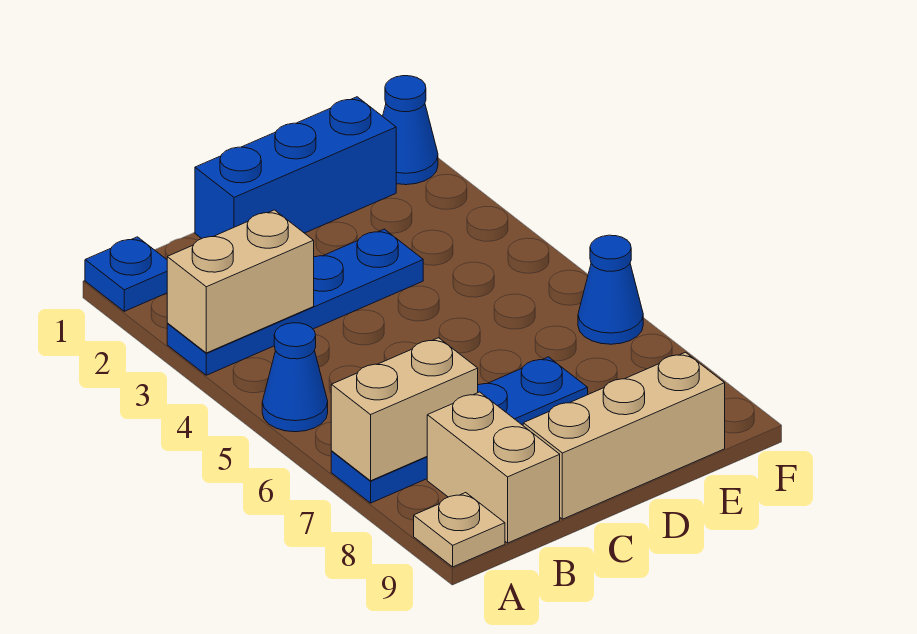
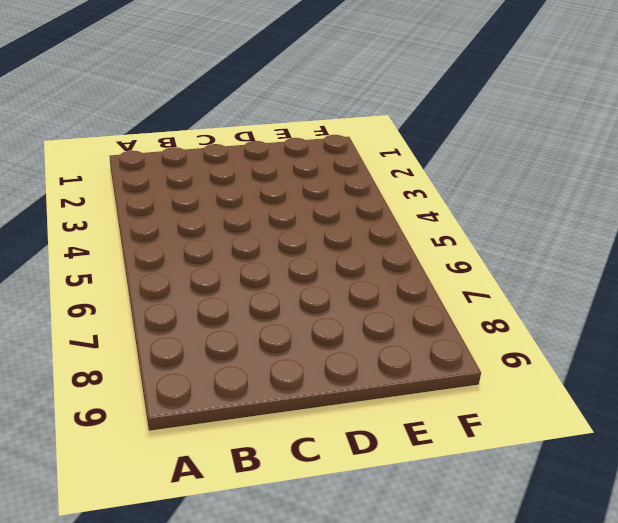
none -> blue 1x1 plate [85,237,167,311]
none -> blue 1x4 plate [167,229,423,375]
none -> blue 1x1 cone [262,323,328,432]

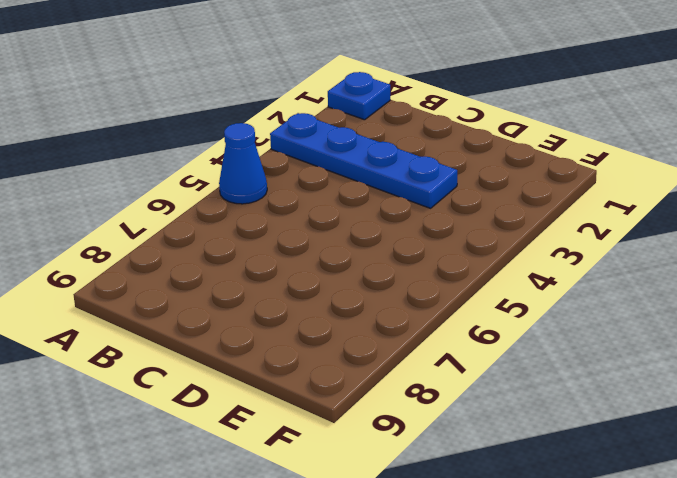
none -> blue 1x4 plate [331,357,588,503]
none -> tan 1x1 plate [414,493,505,567]
none -> tan 1x2 brick [427,392,560,543]

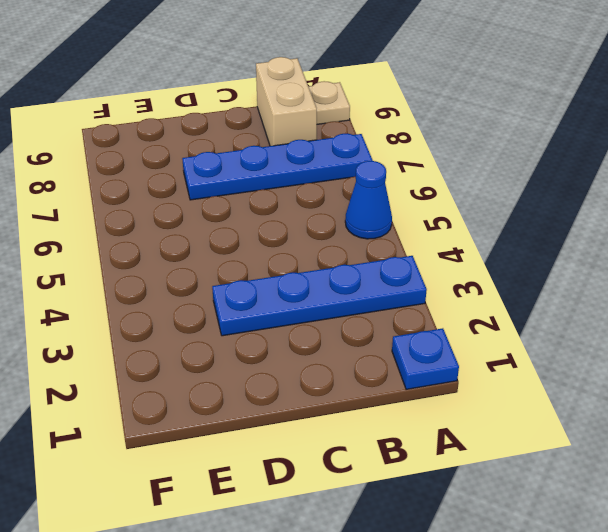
none -> blue 1x3 brick [195,97,396,239]
none -> tan 1x3 brick [523,352,725,519]
none -> blue 1x1 cone [383,76,438,185]

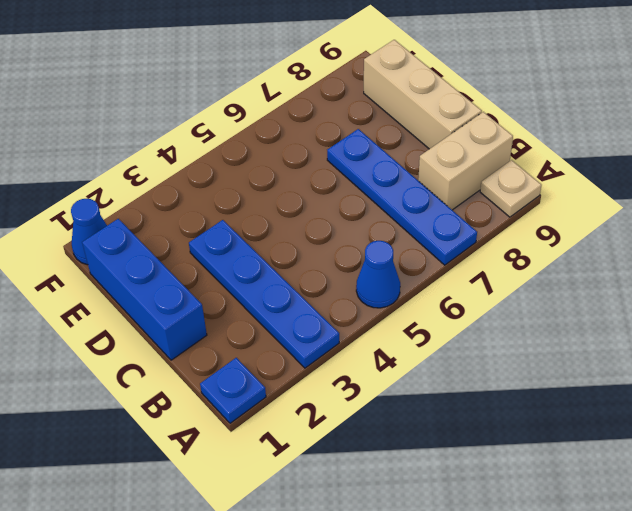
none -> blue 1x1 cone [578,235,643,344]
none -> tan 1x2 brick [167,210,314,353]
none -> tan 1x2 brick [331,338,478,481]

